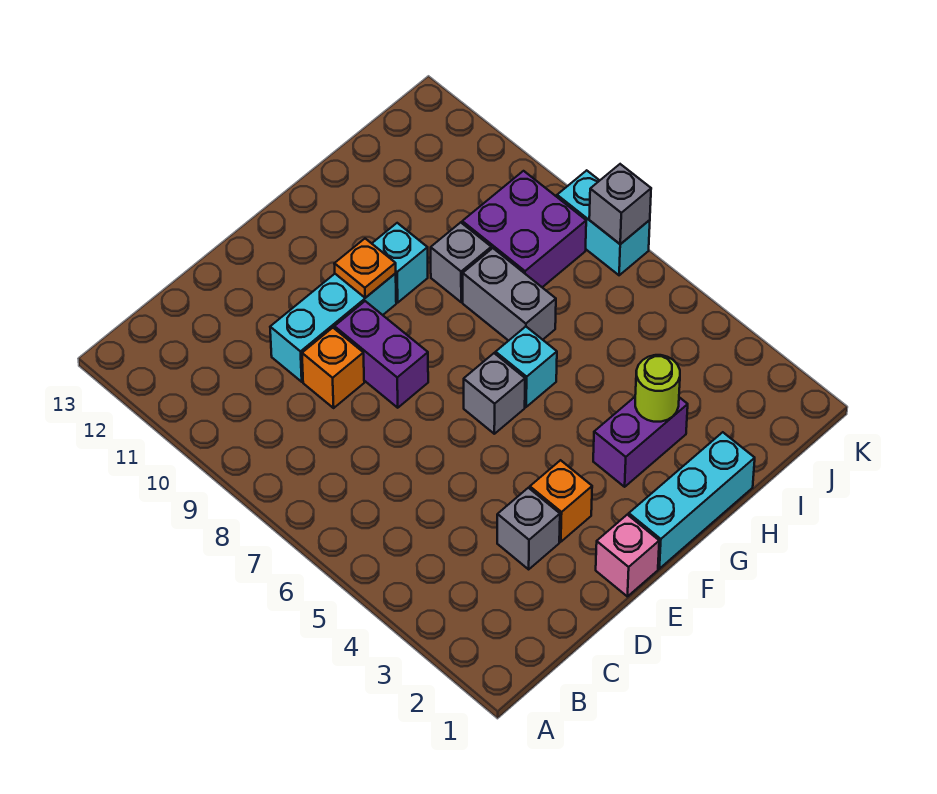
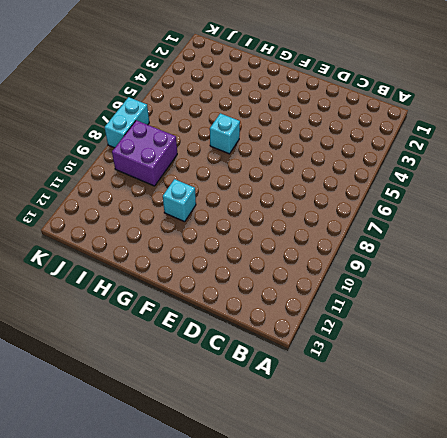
none -> grey 1x1 brick [497,488,560,569]
none -> orange 1x1 brick [302,328,364,408]
none -> cyan 1x3 brick [270,273,396,382]

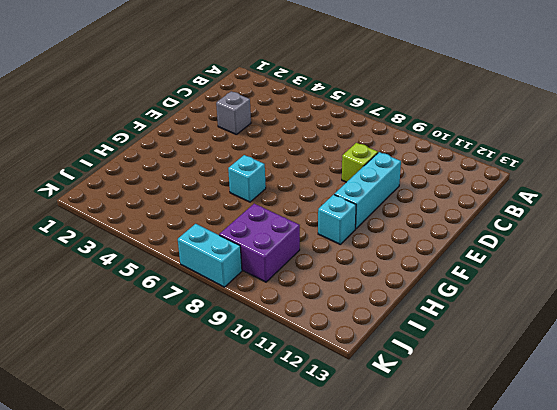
lime 1x1 brick [342,143,378,182] -> orange 1x1 brick [302,328,364,408]
none -> pink 1x1 brick [596,515,659,596]
none -> orange 1x1 brick [530,460,592,542]
none -> purple 1x2 brick [334,301,428,408]

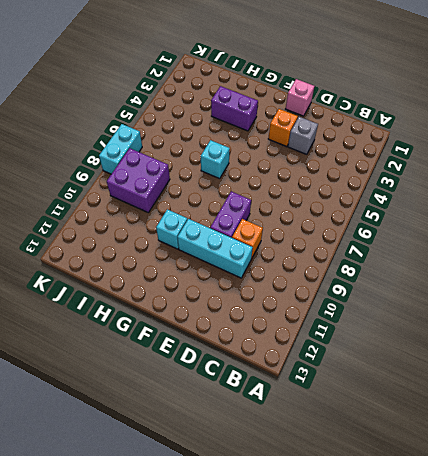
none -> cyan 1x3 brick [629,432,755,569]
none -> grey 1x1 brick [464,353,525,434]
none -> grey 1x2 brick [463,248,556,341]

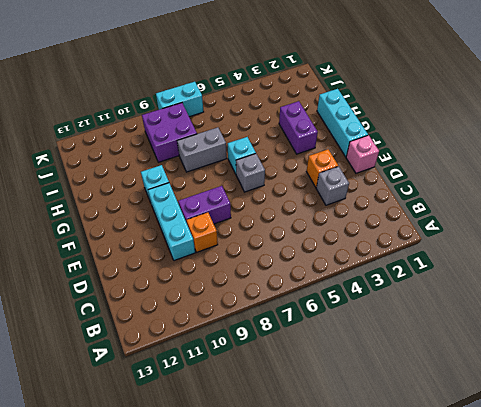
none -> grey 1x1 brick [431,222,491,302]
none -> orange 1x1 plate [334,239,396,298]
none -> lime 1x1 round brick [635,355,680,422]

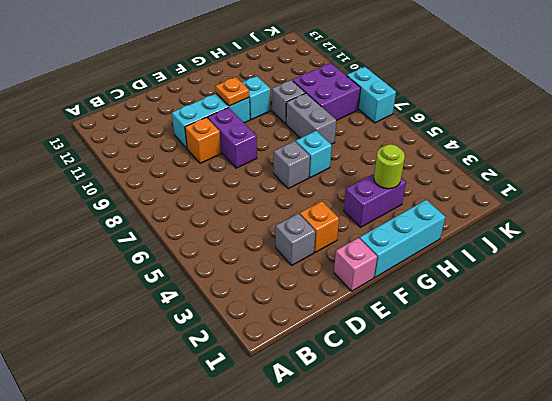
none -> grey 1x1 brick [589,164,651,244]

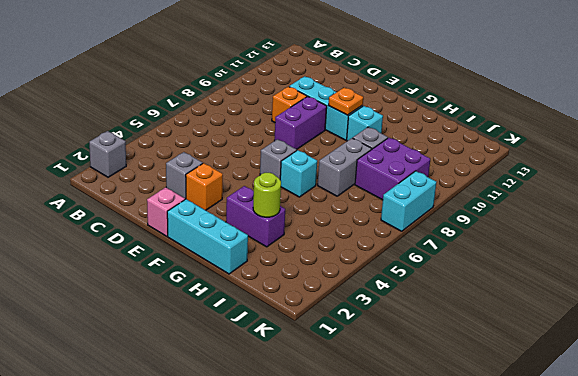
grey 1x1 brick [89,131,126,177] -> grey 1x1 brick moved to [589,164,651,244]

